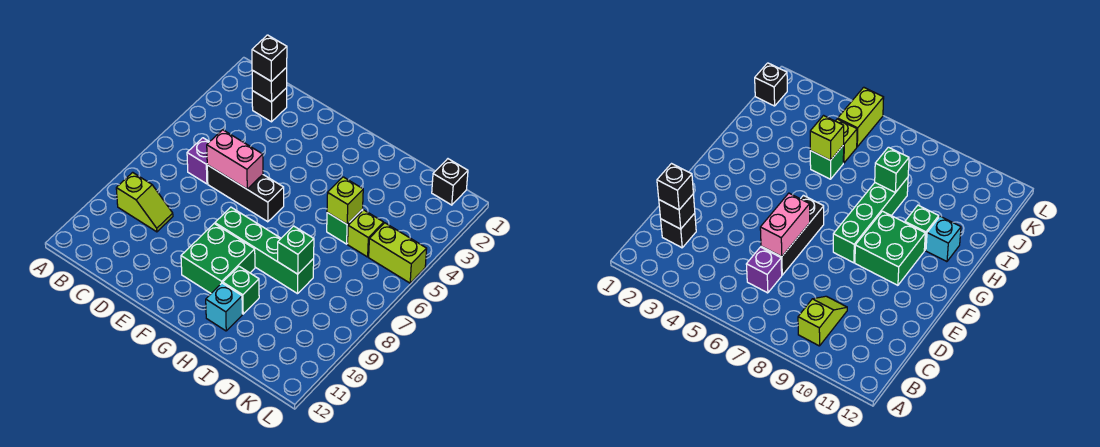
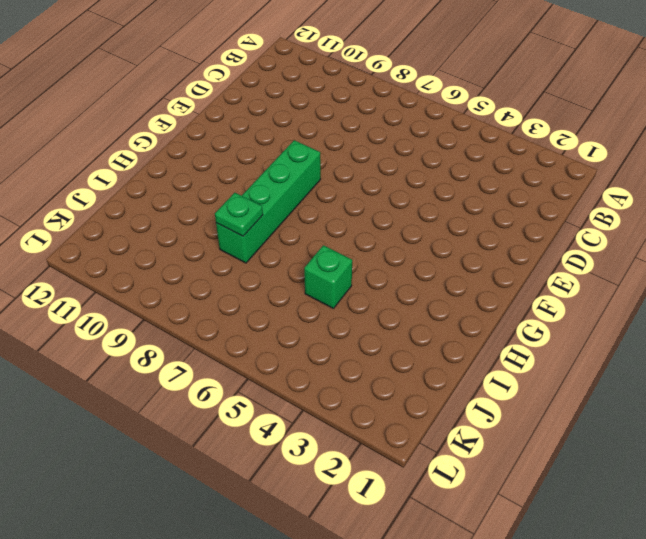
green 1x1 plate [215,193,263,236] -> green 1x1 brick [278,226,314,274]
none -> lime 1x2 slope [116,172,173,232]
none -> black 1x1 brick [252,88,287,122]
none -> purple 1x1 brick [187,138,209,184]

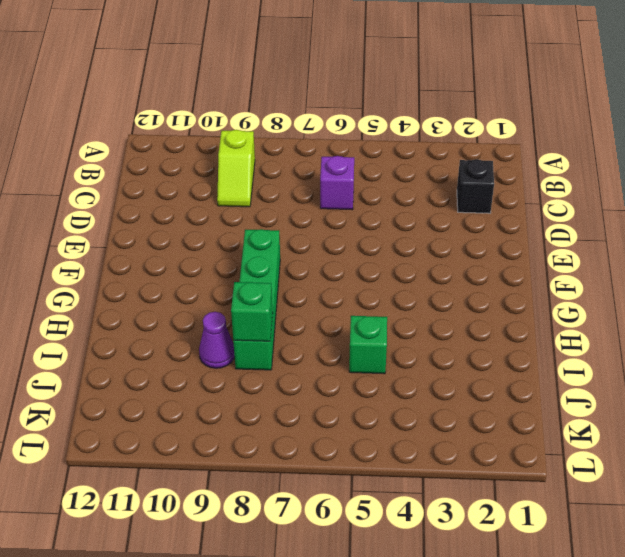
purple 1x1 cone [199,312,235,368] -> none
none -> black 1x3 brick [207,165,284,222]
none -> green 2x2 brick [181,224,255,293]
none -> green 1x1 brick [223,266,259,314]

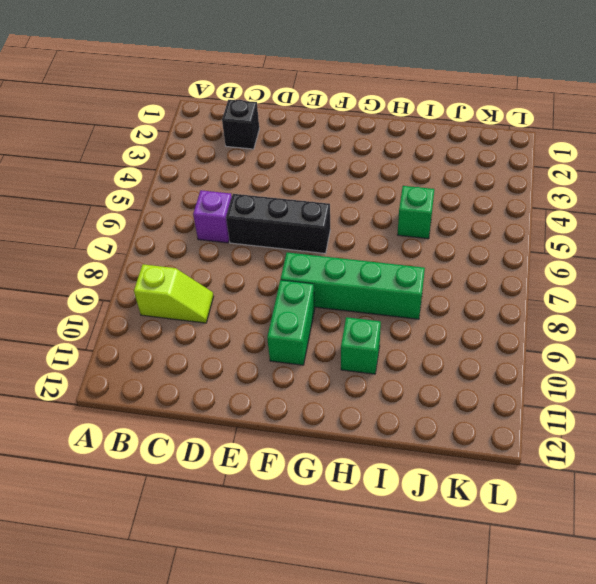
green 1x2 brick [267,280,315,365] -> green 2x2 brick [181,224,255,293]
none -> cyan 1x1 brick [206,283,242,331]
none -> lime 1x1 brick [348,210,384,257]
none -> black 1x1 brick [432,159,468,205]

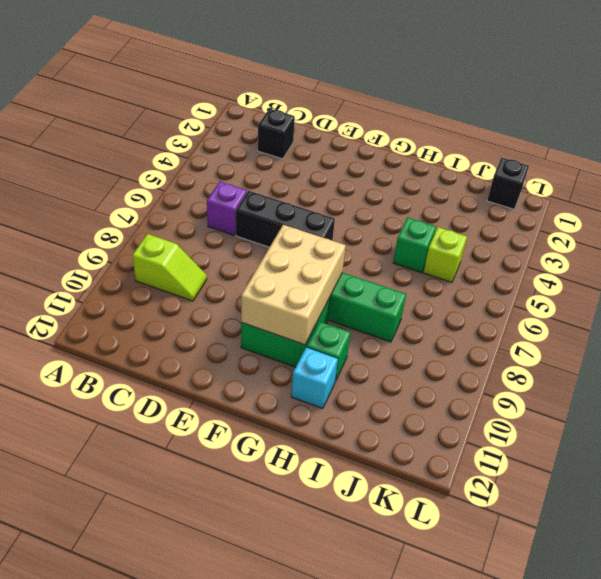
tan 2x3 brick [241,225,346,345] -> none
none -> lime 1x2 brick [369,223,427,283]
none -> black 1x1 brick [252,67,287,102]
none -> pink 1x2 brick [207,130,263,189]

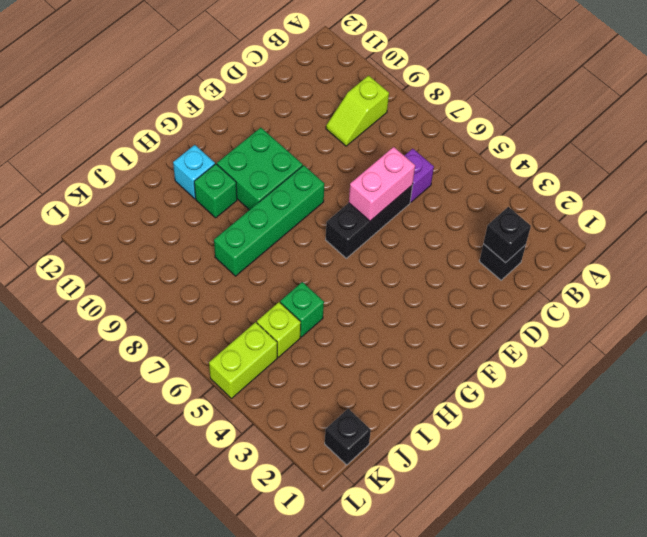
none -> lime 1x1 brick [327,177,363,224]
none -> green 1x1 brick [278,226,314,274]
none -> black 1x1 brick [252,35,287,81]

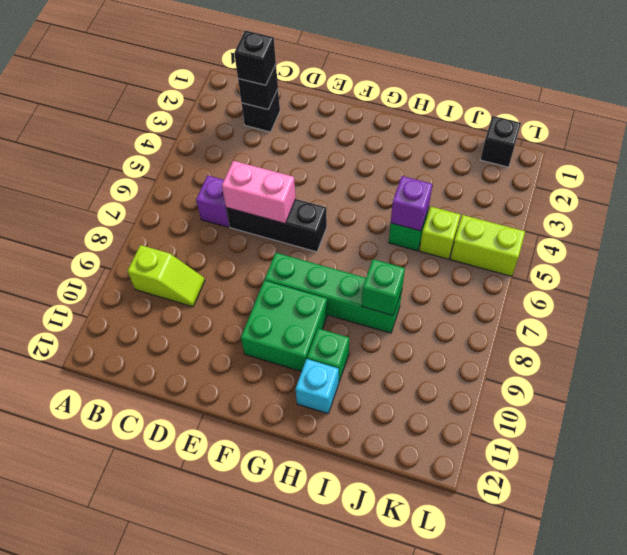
purple 1x1 brick [391,176,432,231] -> lime 1x1 brick [327,177,363,224]

